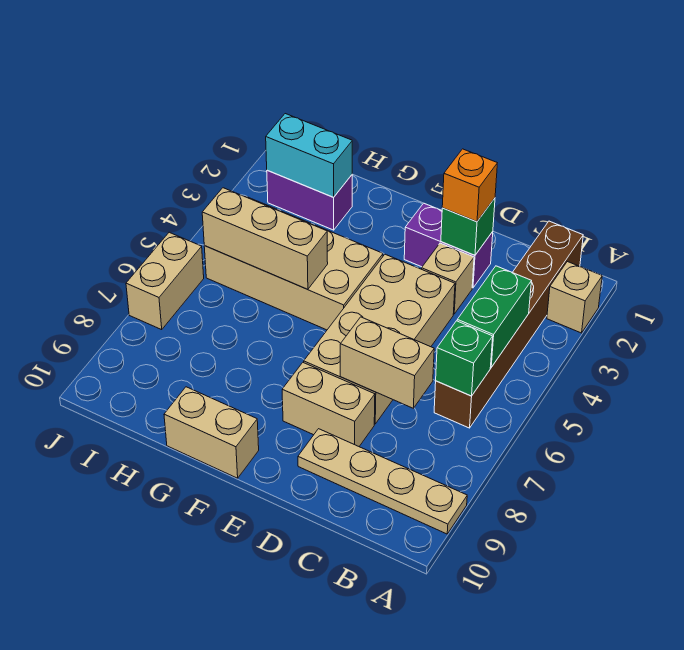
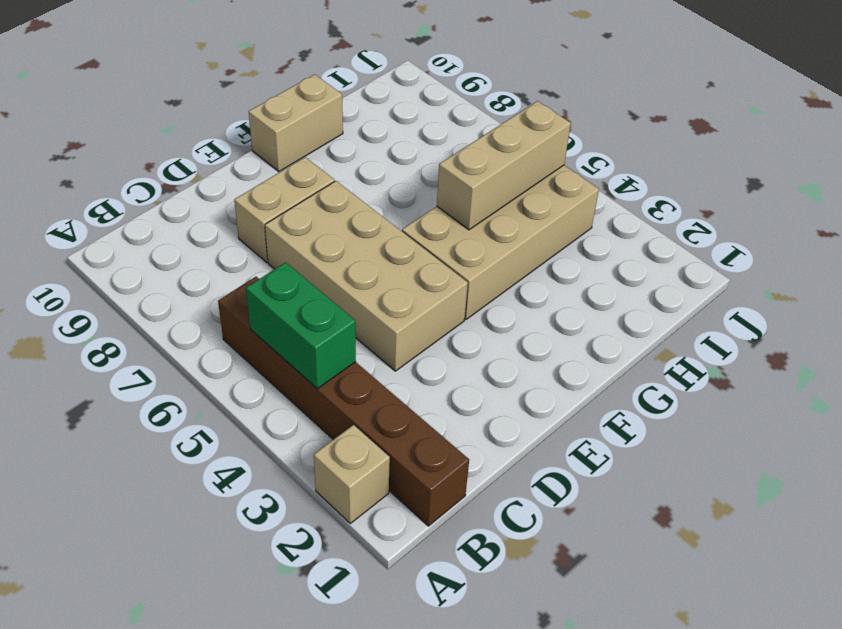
none -> tan 1x4 plate [298,429,467,534]
none -> purple 1x2 brick [404,203,493,288]
none -> tan 1x1 brick [422,243,474,314]

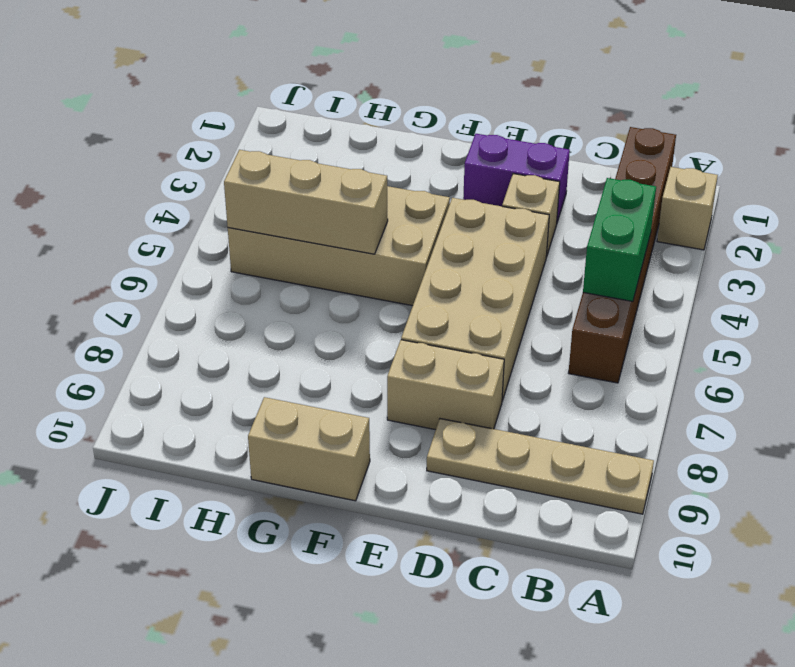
none -> purple 1x2 brick [267,170,352,230]
none -> tan 1x2 brick [126,232,204,330]
none -> green 1x1 brick [436,321,493,396]

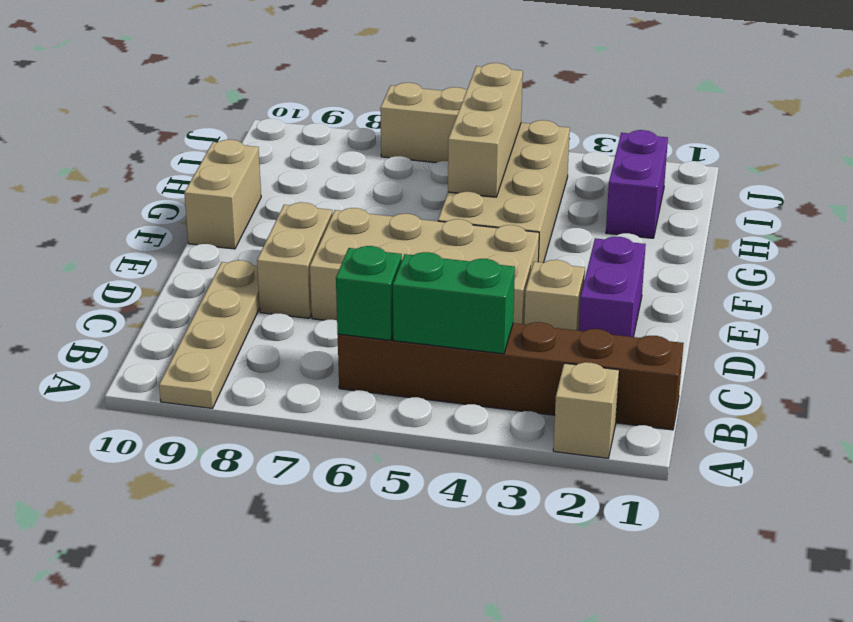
none -> tan 1x2 brick [340,317,434,408]
none -> green 1x1 brick [441,198,495,255]
none -> cyan 1x2 brick [266,114,352,197]

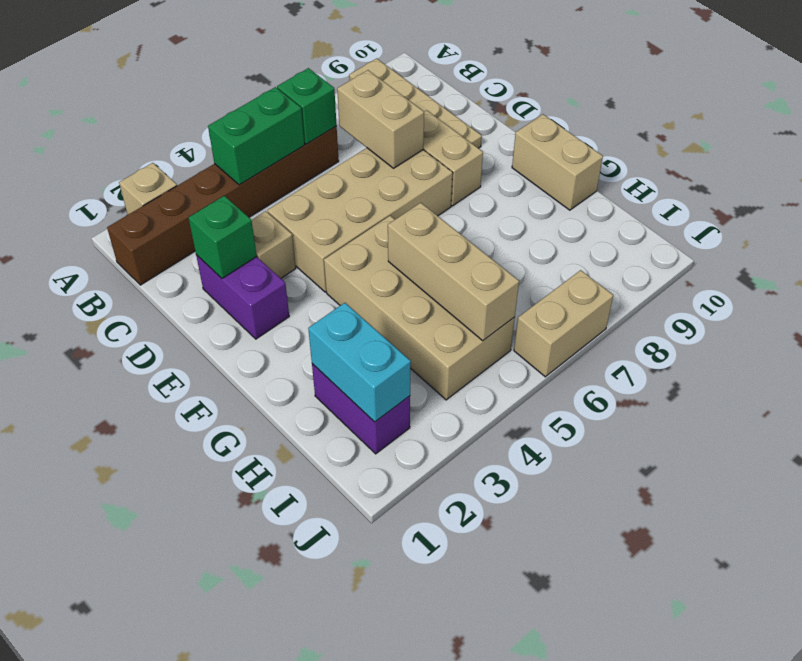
none -> orange 1x1 brick [442,149,497,222]

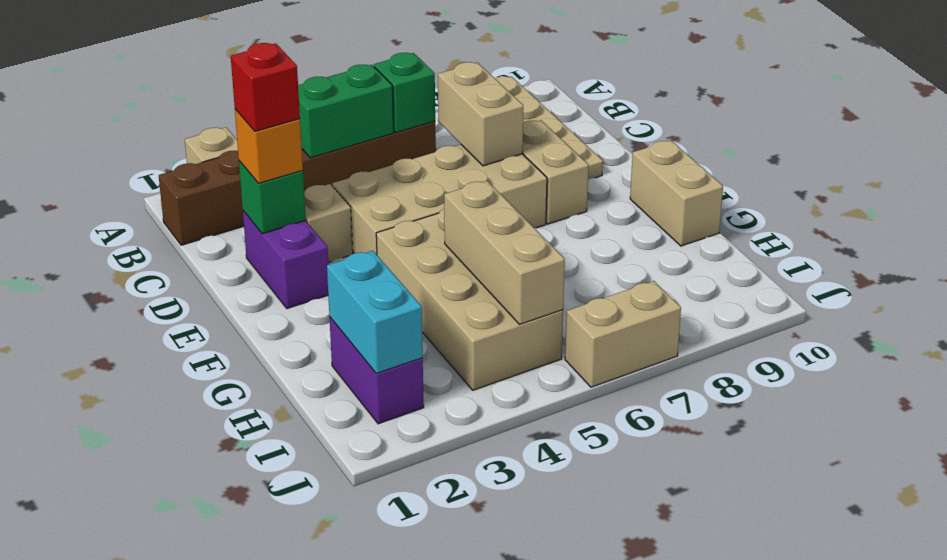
red 1x1 brick [231,43,300,131] -> none

